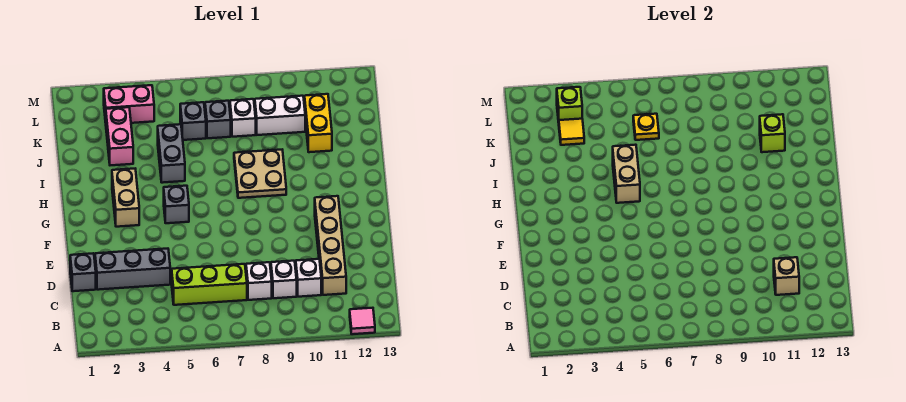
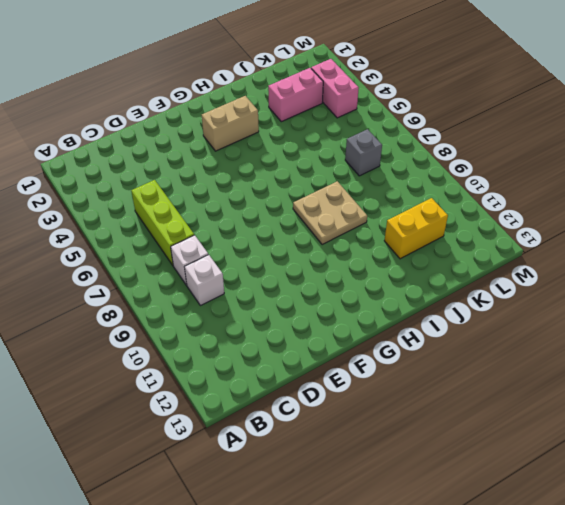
none -> pink 1x1 tile [350,308,375,334]
none -> white 1x1 brick [296,259,321,297]
none -> tan 1x4 brick [315,196,346,295]

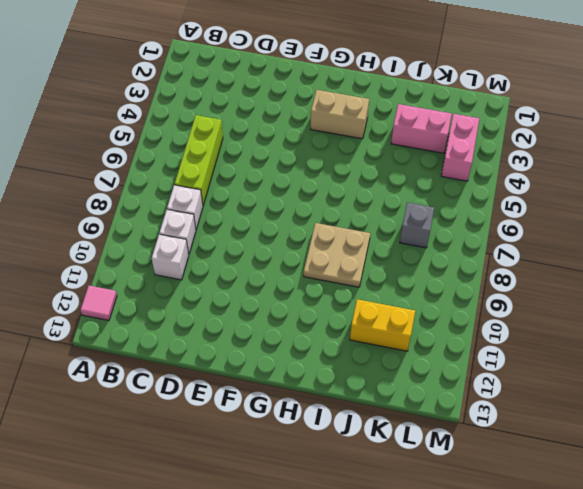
none -> tan 1x4 brick [315,196,346,295]
none -> grey 1x1 brick [70,253,96,291]
none -> grey 1x3 brick [95,249,170,290]

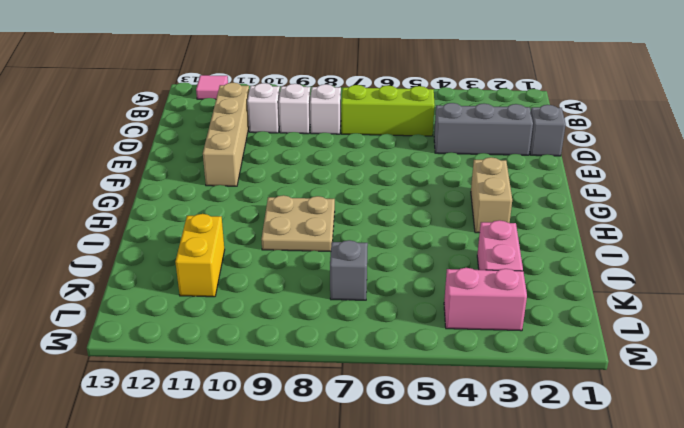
none -> grey 1x1 brick [164,186,189,223]
none -> grey 1x2 brick [158,124,185,183]
none -> grey 1x1 brick [180,102,206,140]

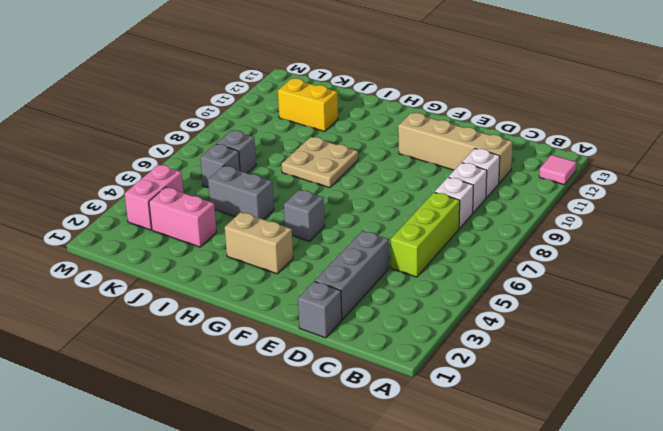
none -> white 1x1 brick [230,99,256,137]
none -> white 1x2 brick [255,96,305,135]
none -> tan 1x1 brick [774,257,799,295]

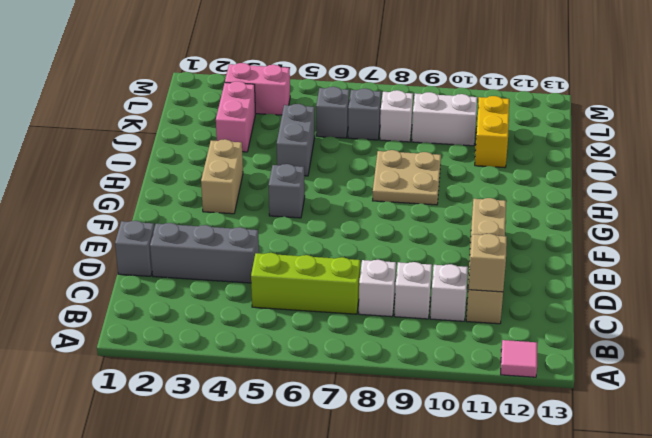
none -> tan 1x2 brick [613,145,640,203]
none -> lime 1x1 brick [760,114,785,152]
none -> yellow 1x1 tile [559,119,584,145]

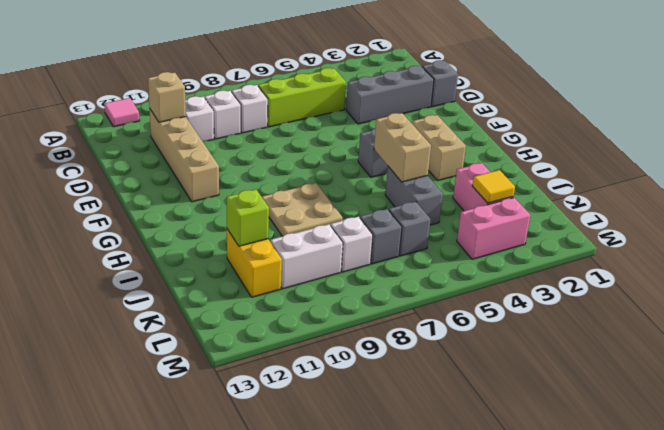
none -> yellow 1x1 plate [633,114,659,140]
none -> lime 1x1 brick [557,87,582,122]

